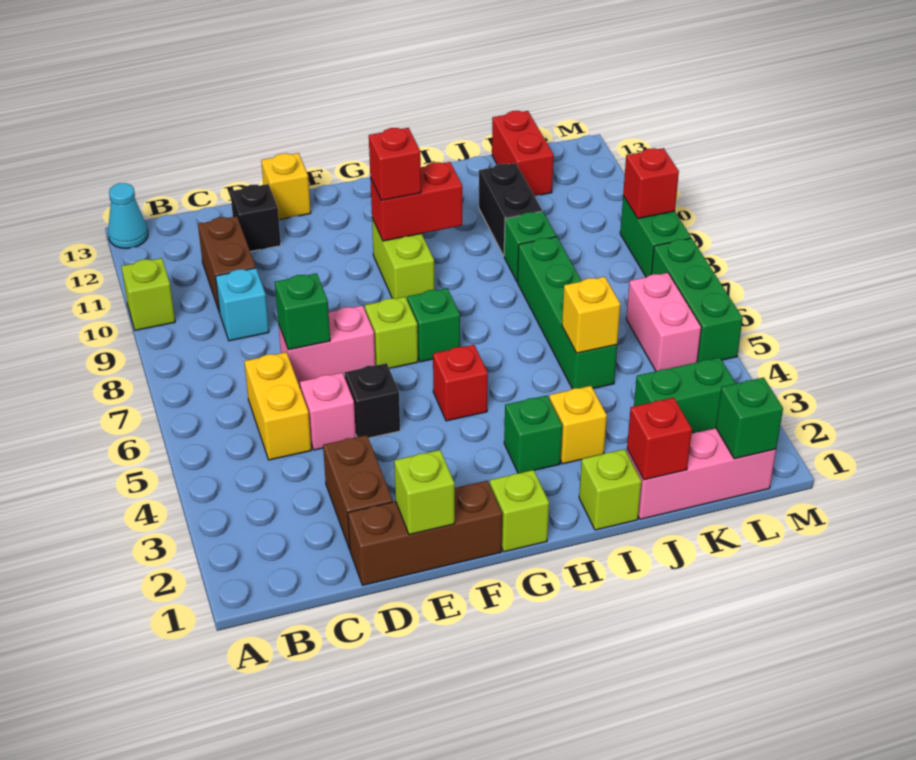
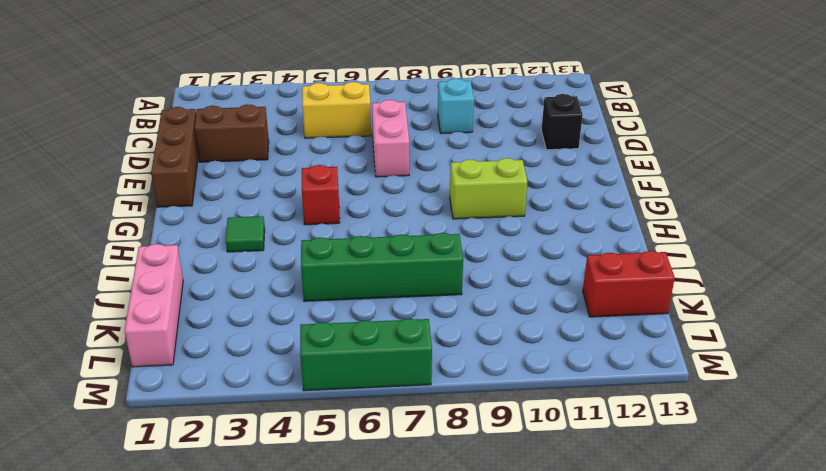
green 1x1 tile [226,216,265,252] -> green 1x1 brick [504,395,562,473]
none -> lime 1x1 brick [121,258,175,330]
none -> cyan 1x1 cone [108,183,148,248]
none -> brown 1x2 brick [198,216,256,312]
none -> pink 1x1 brick [300,373,356,450]

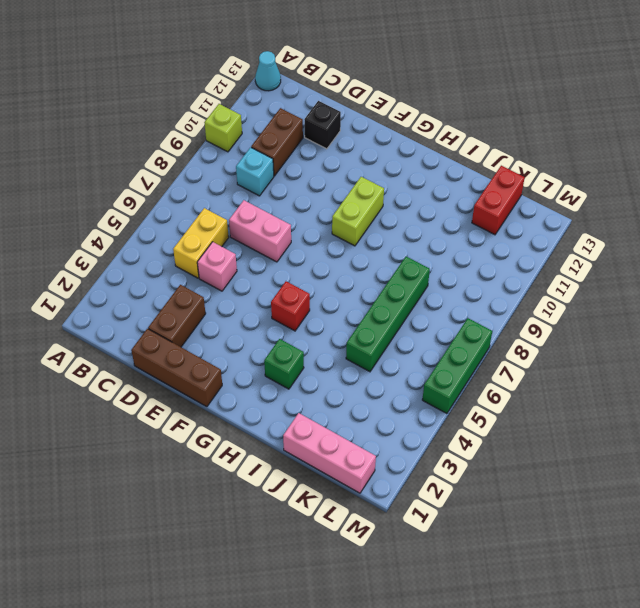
none -> black 1x1 brick [345,363,400,438]
none -> yellow 1x1 brick [261,153,311,220]
none -> lime 1x1 brick [365,297,418,368]
none -> lime 1x1 brick [490,470,549,552]

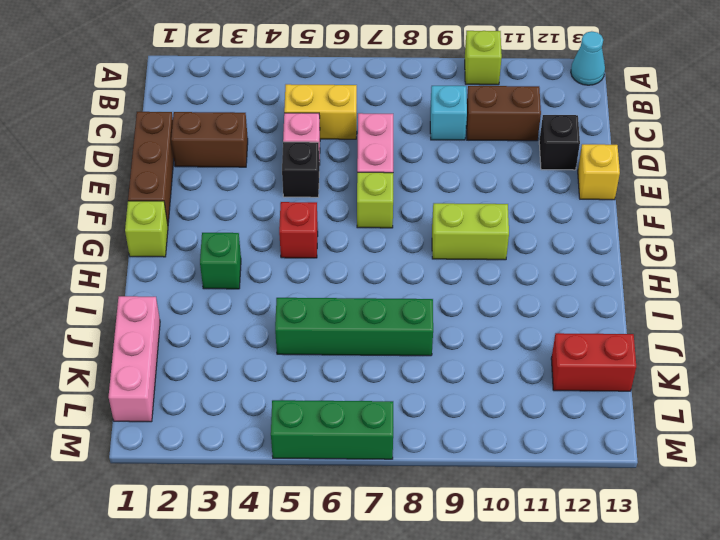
none -> green 1x1 brick [407,288,460,362]
none -> lime 1x1 brick [579,449,642,530]
none -> yellow 1x1 brick [549,386,607,464]
none -> green 1x1 brick [504,211,556,282]

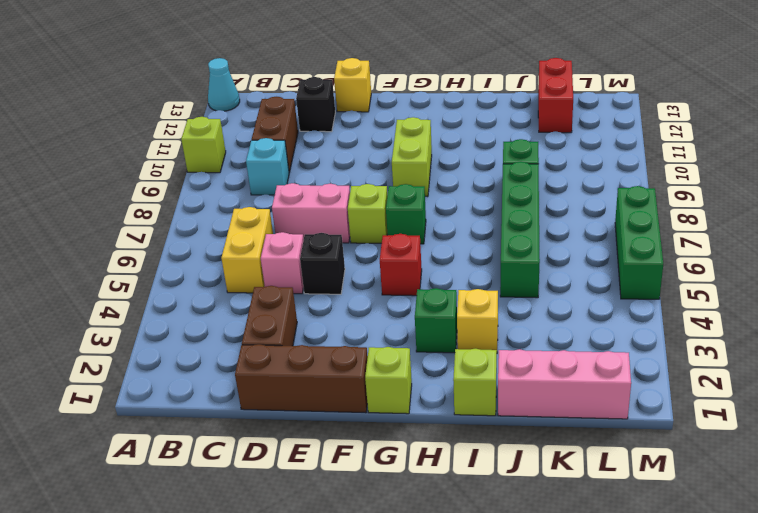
none -> black 1x2 brick [479,163,542,256]
none -> green 1x2 brick [634,357,736,434]
none -> pink 1x2 brick [626,273,701,371]
none -> green 1x2 brick [620,196,691,277]

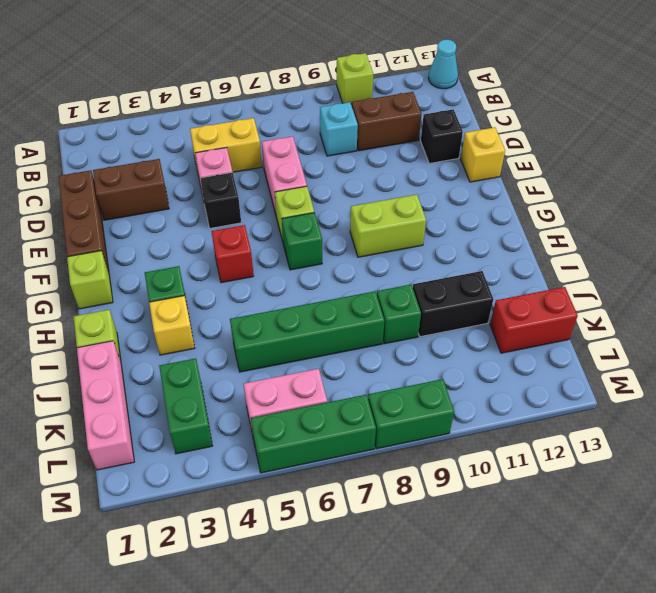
none -> green 1x1 brick [275,273,330,350]
none -> lime 1x1 brick [394,450,455,535]
none -> red 1x2 brick [370,162,462,241]
none -> red 1x1 brick [627,398,692,480]

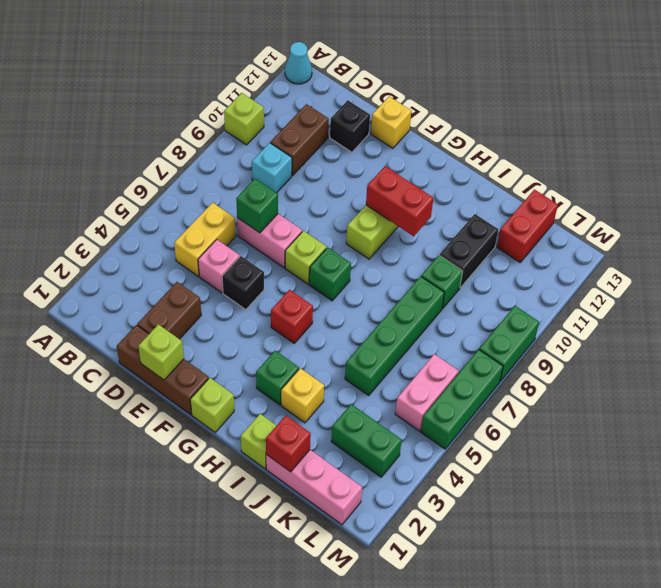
none -> yellow 1x1 brick [562,277,620,353]
none -> green 1x1 brick [716,377,783,459]
none -> red 1x1 brick [623,148,679,219]
none -> red 1x1 brick [369,128,421,201]

